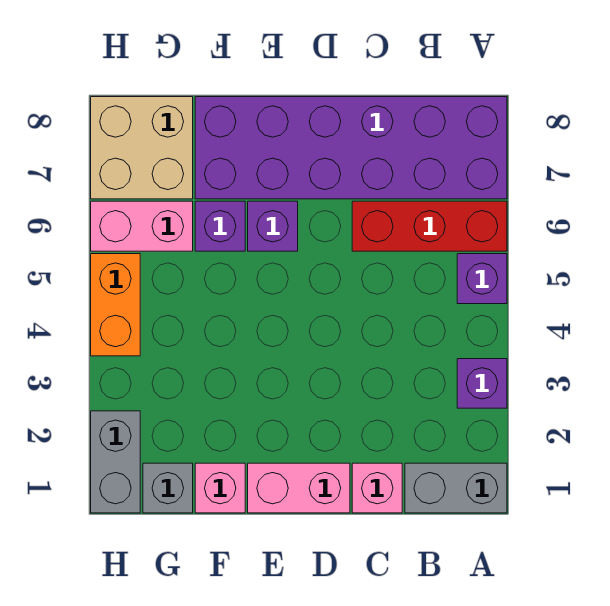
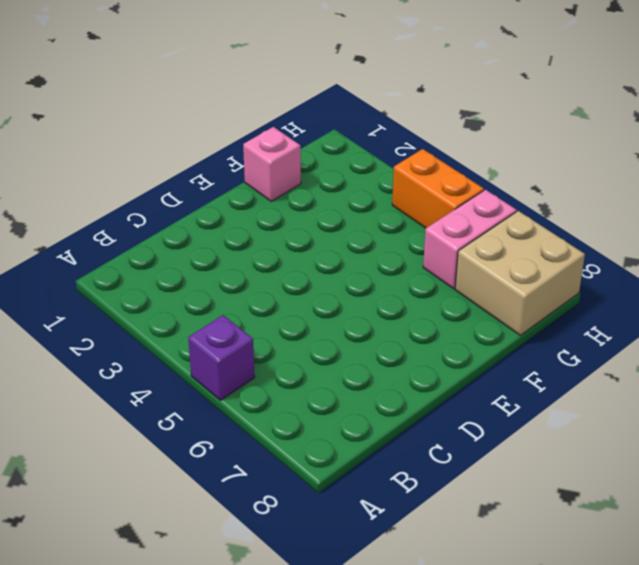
none -> grey 1x2 brick [405,463,507,513]
none -> purple 1x1 brick [457,359,507,408]
none -> red 1x3 brick [352,201,507,251]

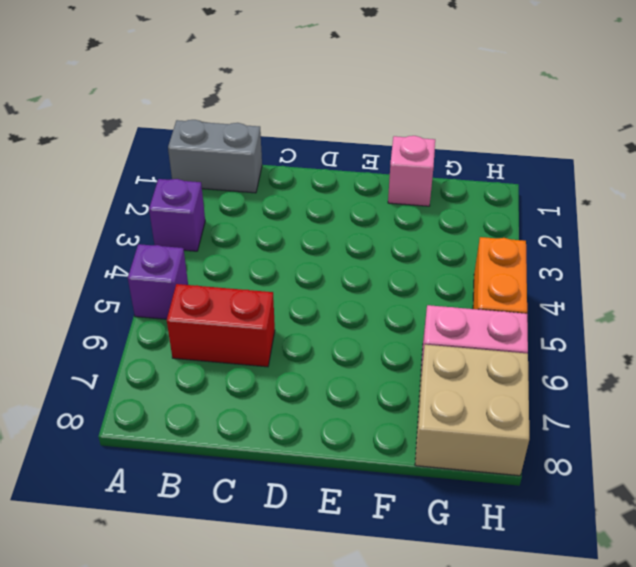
red 1x2 brick [167,284,275,367] -> red 1x3 brick [352,201,507,251]
none -> purple 2x6 brick [195,97,507,199]
none -> pink 1x1 brick [352,463,402,513]
none -> pink 1x2 brick [248,463,350,513]

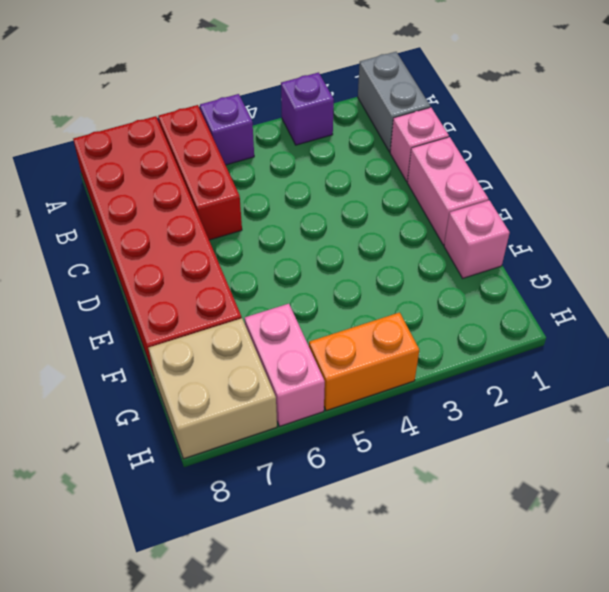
red 2x6 brick [73,116,242,375] -> purple 2x6 brick [195,97,507,199]
none -> purple 1x1 brick [248,201,298,251]
none -> purple 1x1 brick [195,201,245,251]
none -> grey 1x1 brick [143,463,193,513]

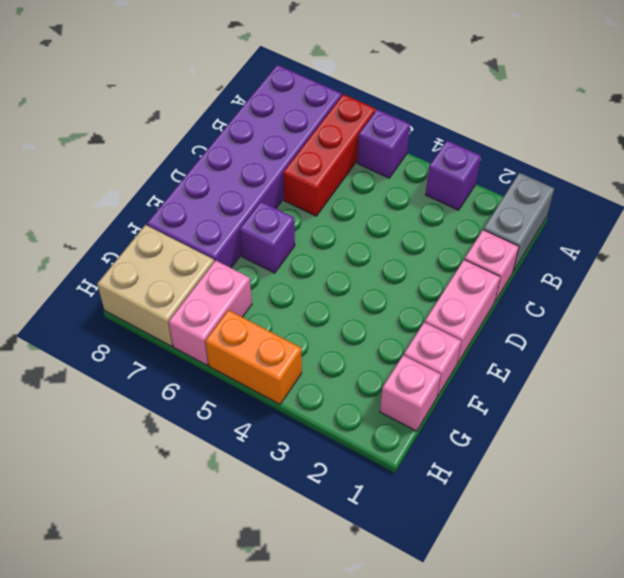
pink 1x1 brick [380,355,441,431] -> grey 1x1 brick [143,463,193,513]
none -> purple 1x1 brick [195,201,245,251]
none -> grey 1x2 brick [91,411,140,513]

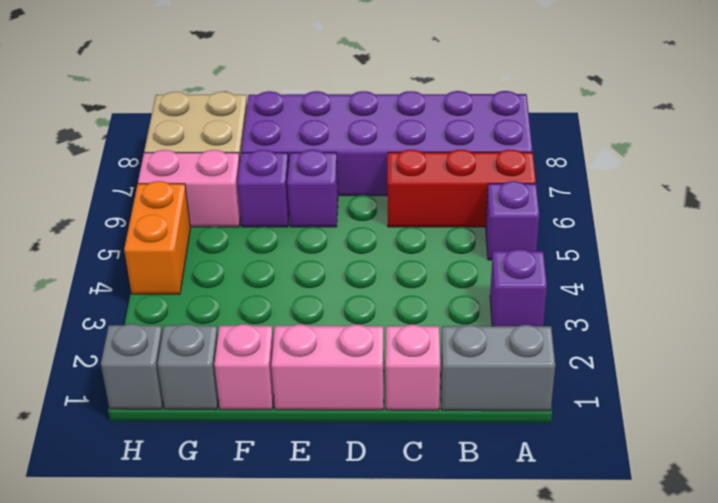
grey 1x1 brick [101,324,163,409] -> grey 1x2 brick [91,411,140,513]

